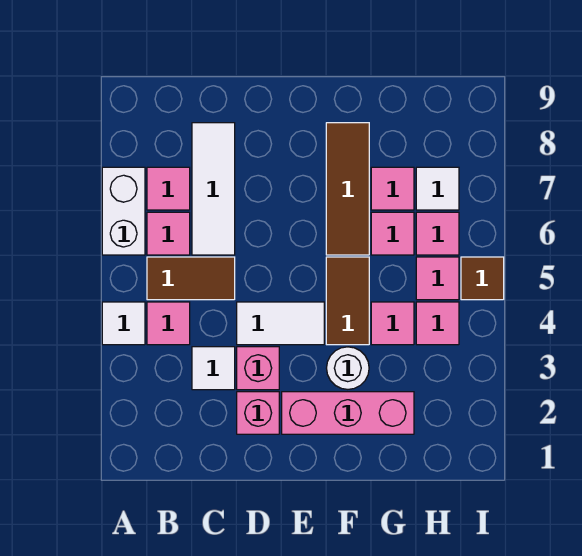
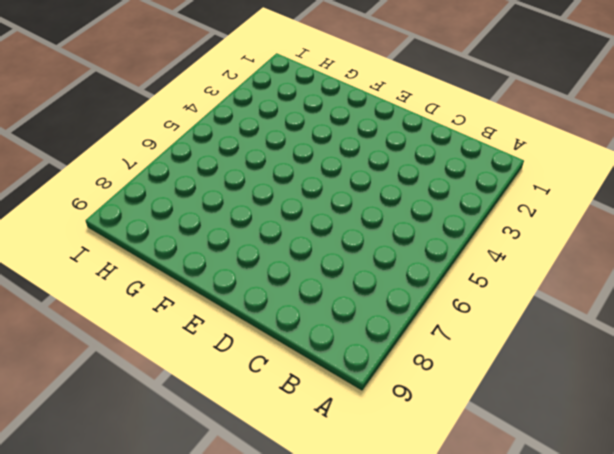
none -> white 1x1 tile [102,302,145,345]
none -> white 1x2 brick [102,167,145,255]
none -> pink 1x1 tile [147,302,190,345]

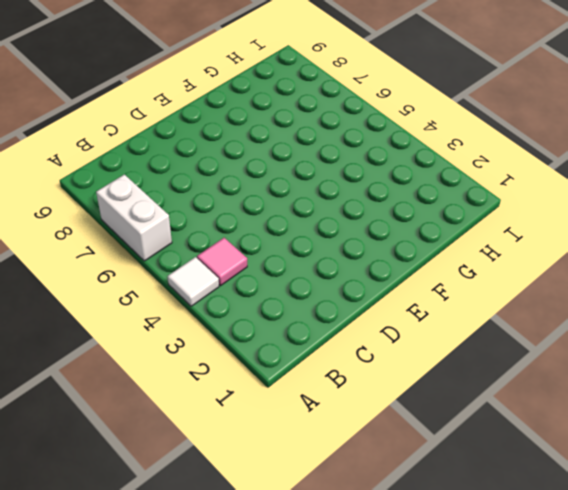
none -> brown 1x2 tile [147,257,235,300]
none -> pink 1x1 tile [147,212,190,255]
none -> pink 1x1 tile [147,167,190,210]

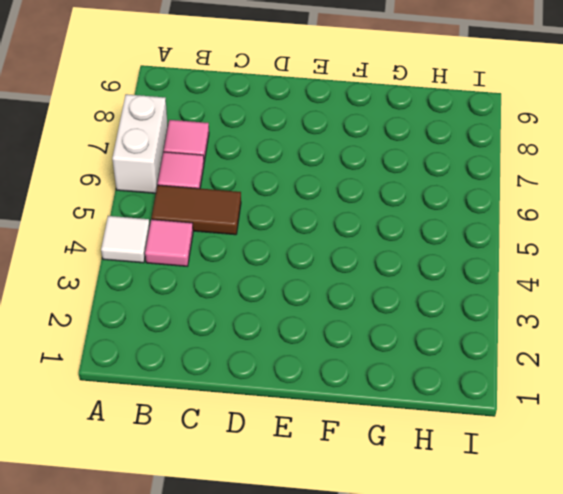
none -> white 1x1 tile [192,347,235,390]
none -> white 1x3 tile [192,123,235,255]
none -> pink 1x1 brick [237,392,279,434]

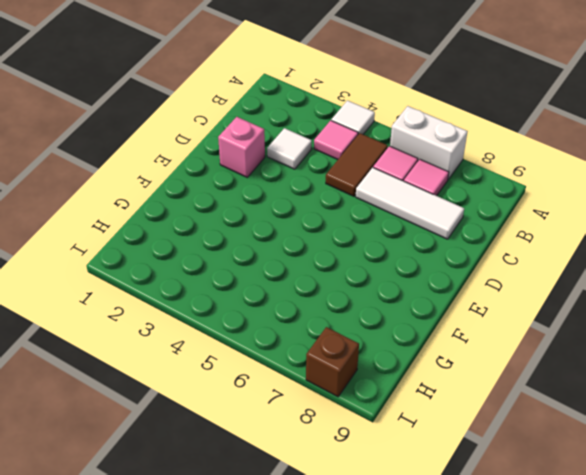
brown 1x1 brick [306,327,359,397] -> none
none -> pink 1x1 brick [237,347,279,390]
none -> white 1x2 tile [237,302,324,345]
none -> pink 1x3 brick [282,392,414,434]

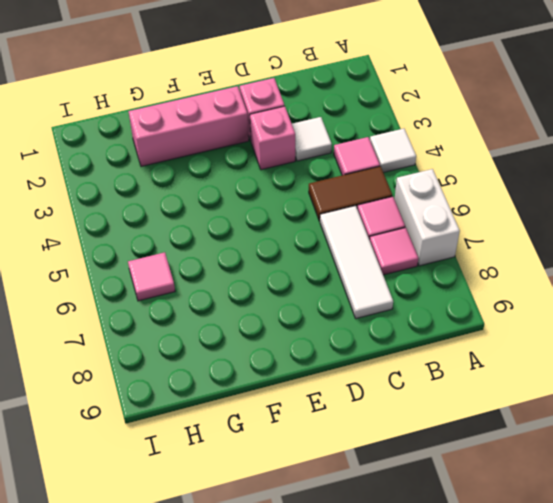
none -> white 1x2 tile [237,302,324,345]
none -> white 1x1 round brick [327,347,369,389]
none -> brown 1x2 tile [326,257,369,345]

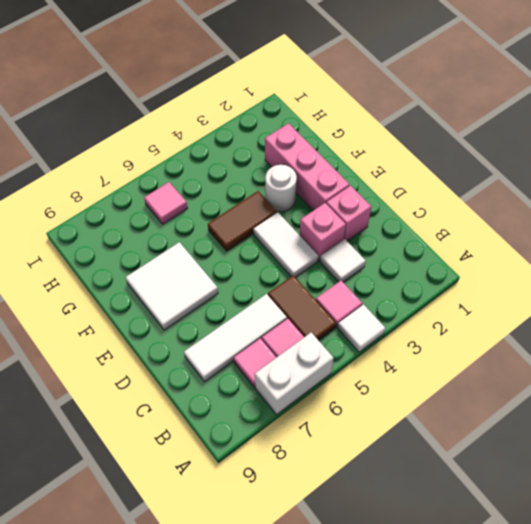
white 2x2 tile [125,242,218,330] -> brown 1x3 tile [326,123,369,255]
none -> pink 1x1 tile [371,302,414,345]
none -> pink 1x1 tile [371,212,414,255]
none -> pink 1x1 tile [371,167,414,210]

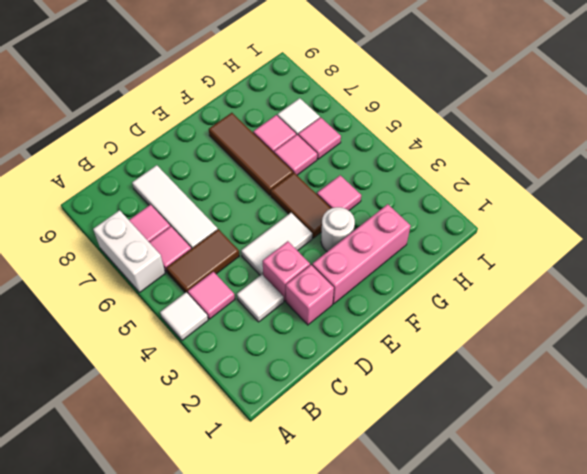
none -> pink 1x1 tile [416,302,459,345]
none -> pink 1x1 tile [416,257,459,300]
none -> brown 1x1 tile [461,257,504,300]

